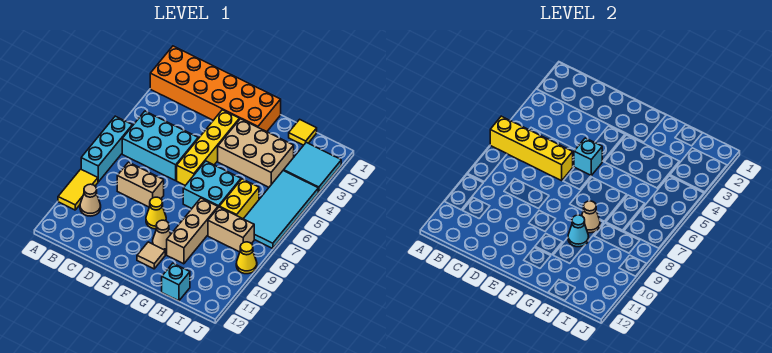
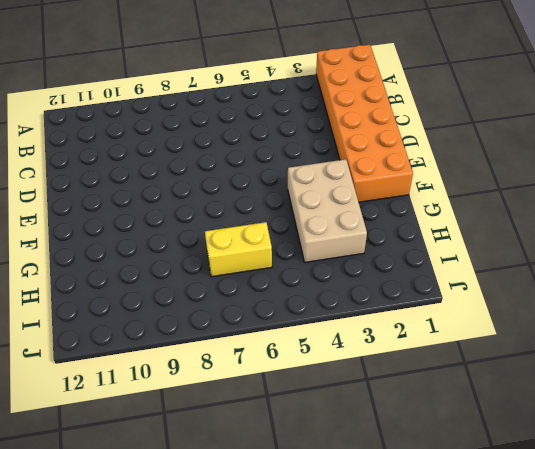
none -> cyan 1x3 brick [81,116,132,182]
none -> yellow 1x2 tile [58,169,98,210]
none -> cyan 2x3 brick [122,111,198,181]

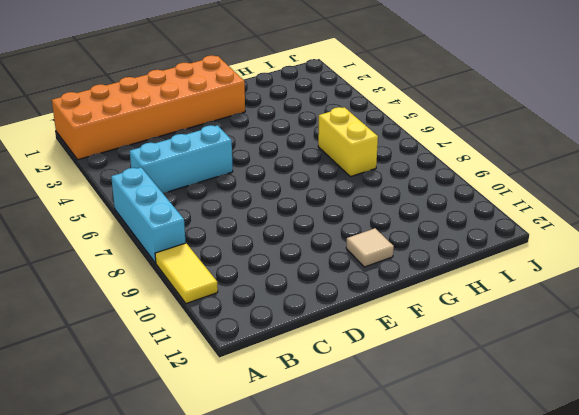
cyan 1x3 brick [130,125,233,193] -> cyan 2x3 brick [122,111,198,181]
none -> tan 1x1 cone [80,184,101,216]
none -> tan 1x2 brick [117,162,164,207]
none -> yellow 1x4 brick [177,110,239,185]

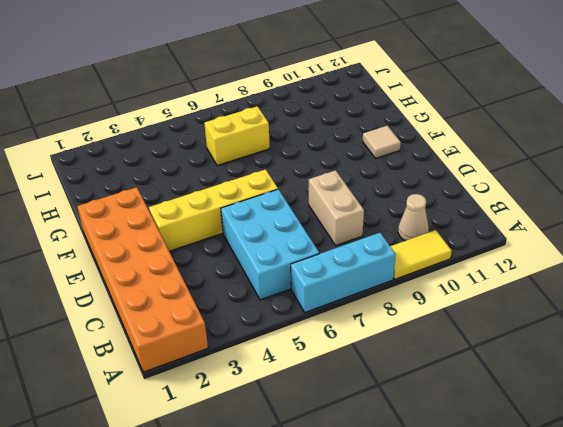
none -> yellow 1x1 cone [146,197,166,229]
none -> tan 2x3 brick [218,119,294,187]
none -> cyan 2x2 brick [183,161,241,208]

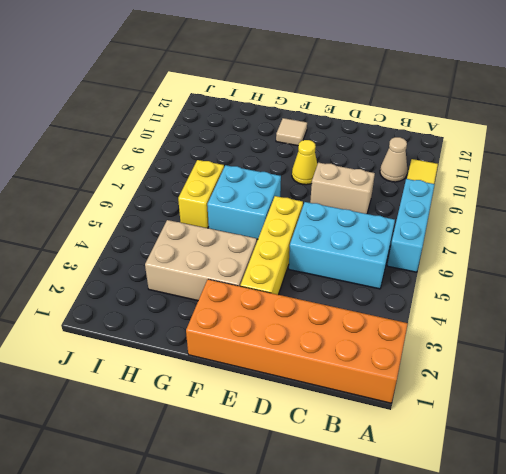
none -> tan 1x1 cone [153,220,171,252]
none -> tan 1x3 brick [167,198,218,264]
none -> yellow 1x1 tile [289,119,317,145]

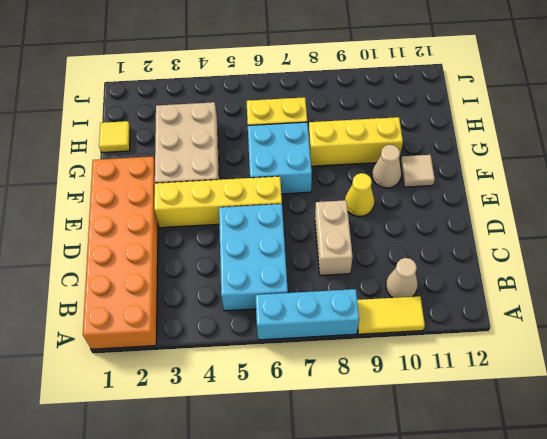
yellow 1x3 brick [309,117,403,166] -> tan 1x3 brick [167,198,218,264]
none -> tan 1x2 brick [208,207,254,252]
none -> cyan 1x1 brick [162,263,190,301]
none -> cyan 2x2 tile [284,142,341,192]

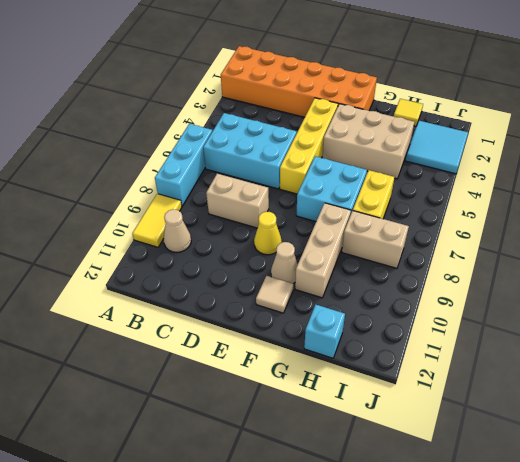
none -> cyan 2x4 tile [244,170,318,249]
none -> yellow 1x1 cone [236,242,257,274]
none -> yellow 1x4 brick [490,116,573,181]

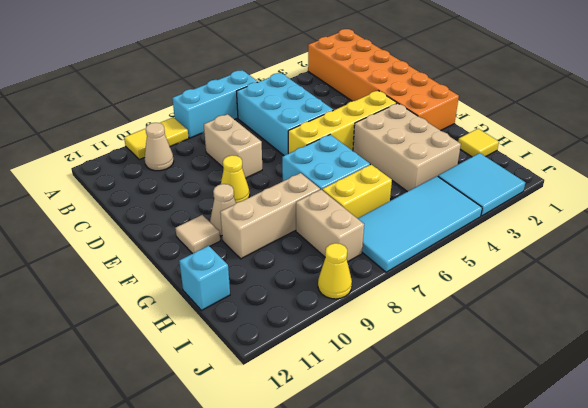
none -> yellow 1x4 brick [490,116,573,181]
none -> cyan 1x1 brick [574,138,602,175]
none -> tan 1x1 cone [582,201,600,233]

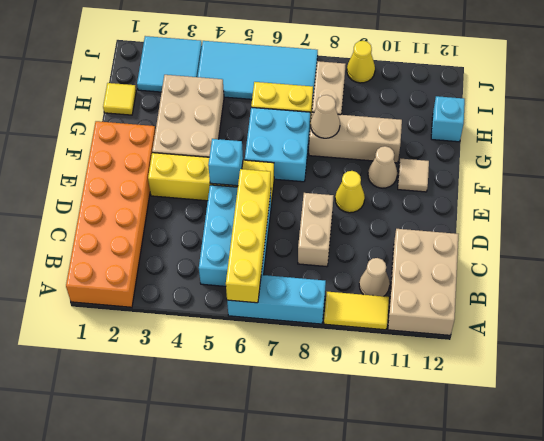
tan 2x3 brick [388,229,458,335] -> none
none -> cyan 1x1 cone [568,215,589,247]

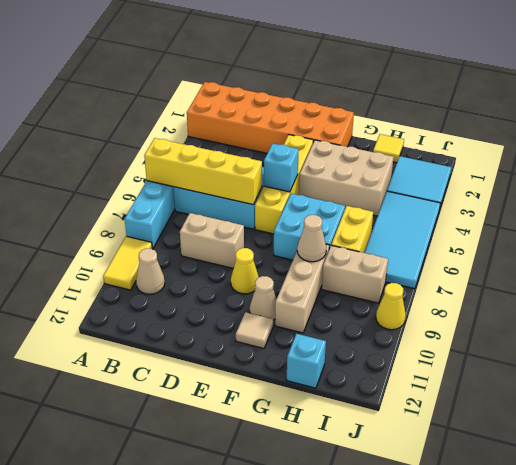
none -> cyan 1x1 cone [568,215,589,247]

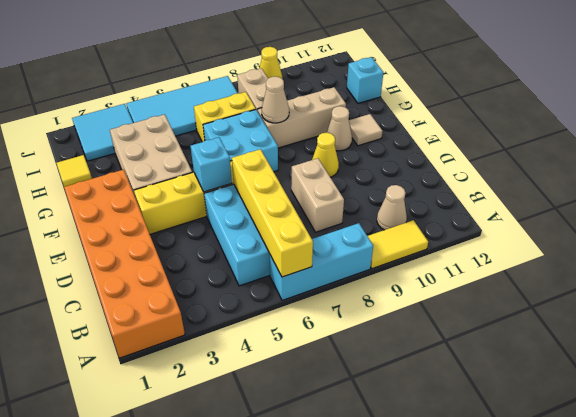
none -> cyan 1x1 cone [568,215,589,247]

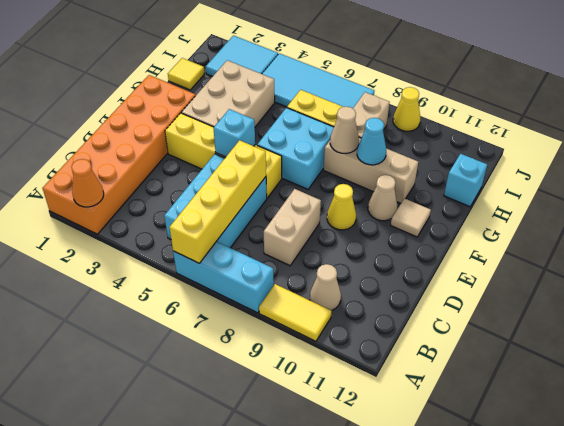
orange 1x1 cone [71,159,104,207] -> none

